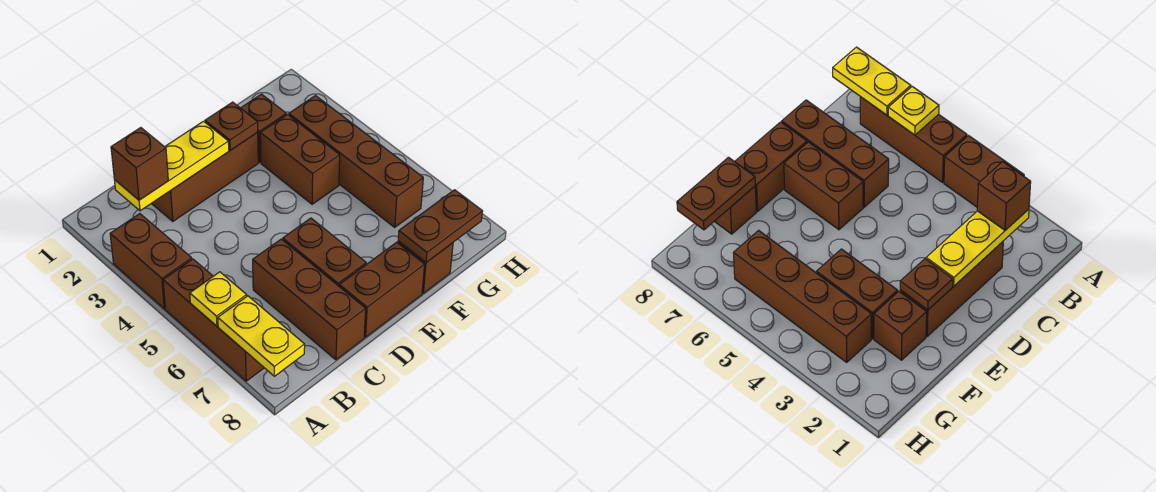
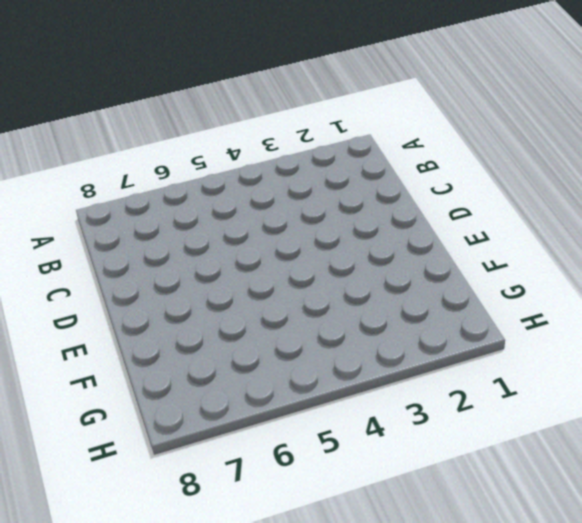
none -> brown 1x2 brick [110,214,192,309]
none -> brown 1x3 brick [163,259,264,381]
none -> brown 1x3 brick [151,133,258,221]

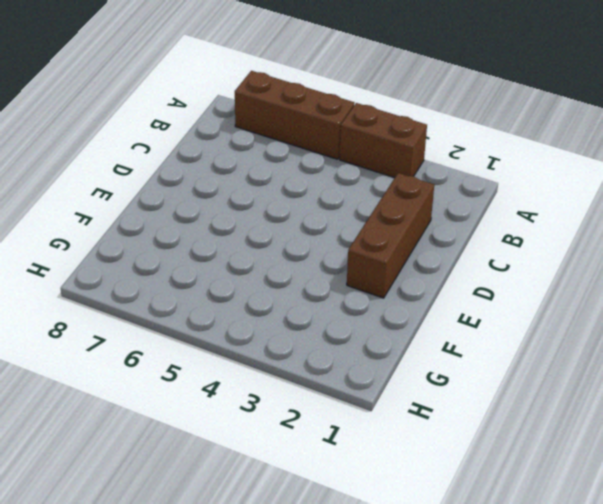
none -> brown 1x3 brick [253,239,366,360]
none -> brown 1x2 brick [283,218,366,286]
none -> brown 1x2 brick [339,242,425,337]

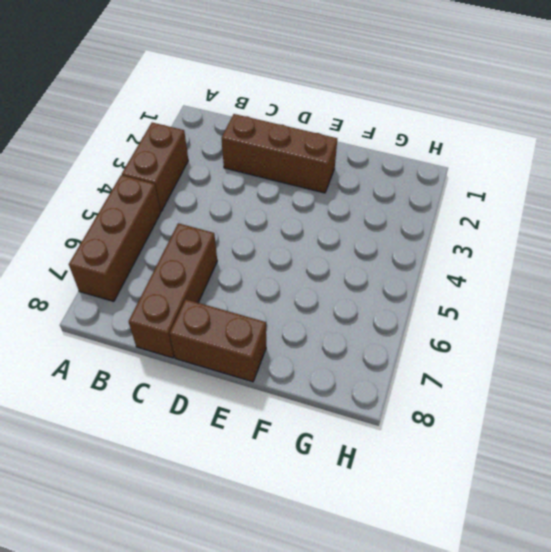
none -> brown 1x2 brick [283,218,366,286]
none -> brown 1x1 brick [241,94,286,162]
none -> brown 1x2 brick [260,114,340,204]

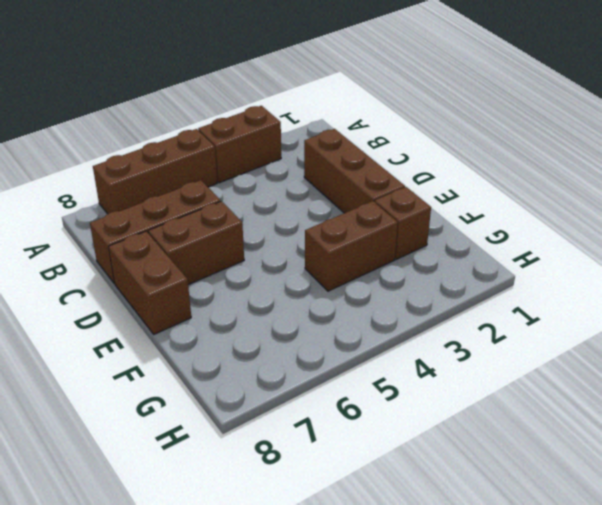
none -> brown 1x1 brick [398,241,453,293]
none -> brown 1x4 brick [289,96,423,227]
none -> yellow 1x1 plate [190,272,247,326]

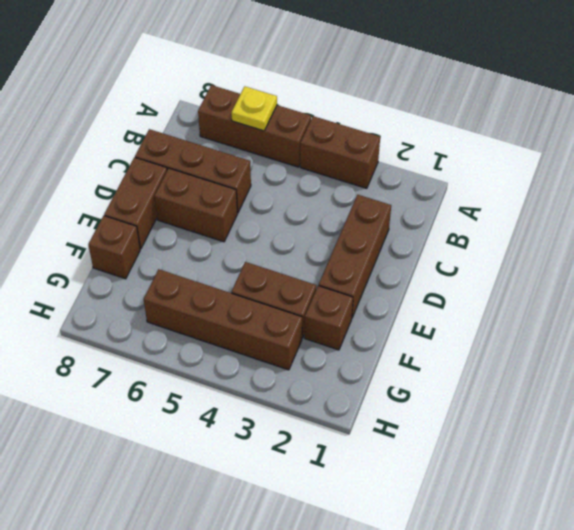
none -> yellow 1x2 plate [218,296,305,376]
none -> yellow 1x3 plate [115,121,229,211]
none -> brown 1x1 plate [205,102,258,150]

